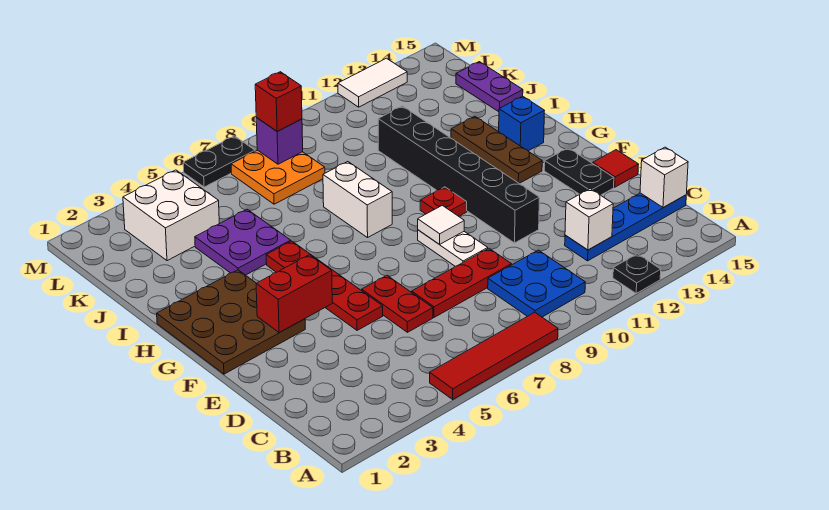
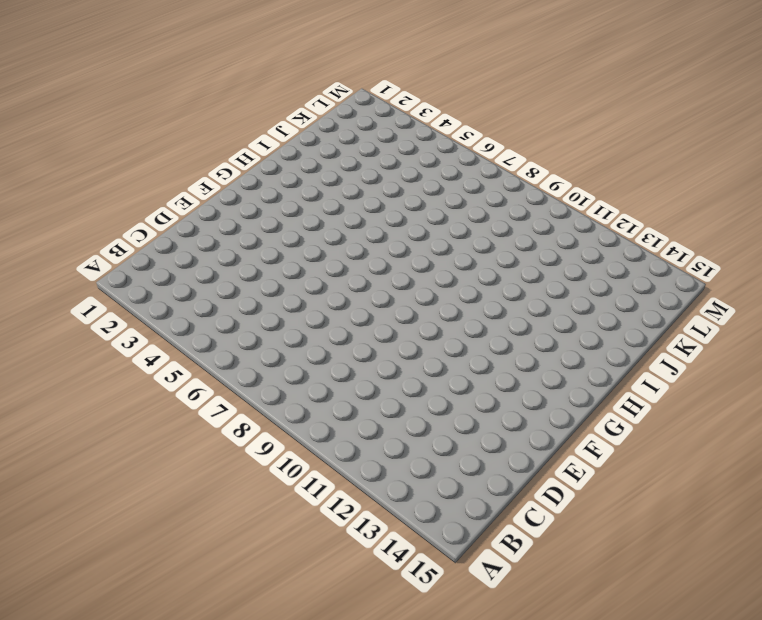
none -> red 1x4 tile [430,312,558,399]
none -> black 1x1 plate [613,254,661,293]
none -> blue 2x2 plate [488,250,585,317]

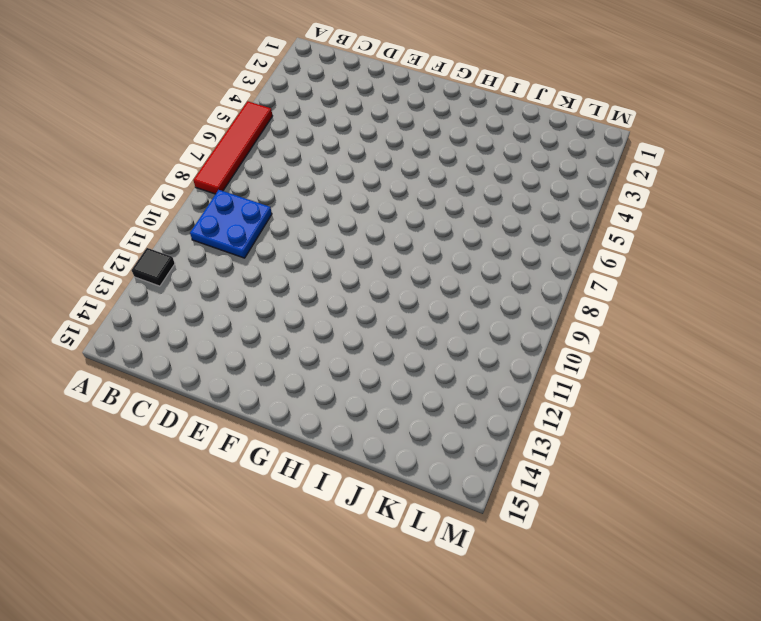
black 1x1 tile [132,248,175,286] -> black 1x1 plate [613,254,661,293]
none -> blue 1x4 plate [565,193,686,261]
none -> red 1x2 plate [362,276,433,332]
none -> red 1x3 plate [412,248,511,317]

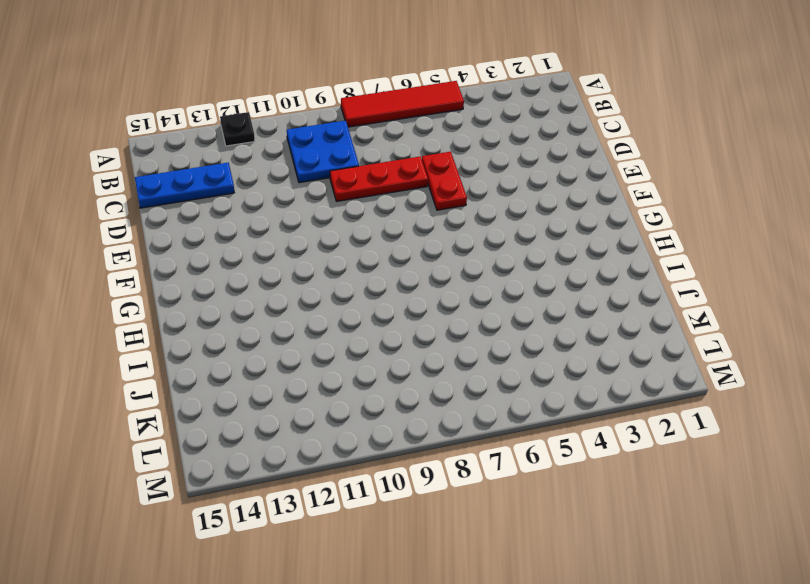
blue 1x3 plate [135,163,234,208] -> blue 1x4 plate [565,193,686,261]
none -> red 1x4 plate [266,241,383,330]
none -> white 1x2 plate [418,230,488,266]
none -> black 1x6 brick [378,106,539,243]

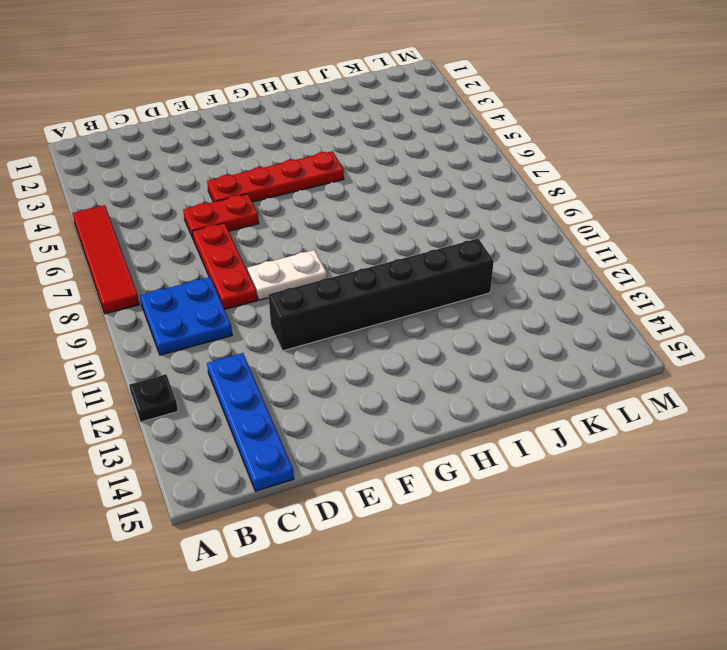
none -> black 1x2 plate [544,148,614,195]
none -> red 1x1 tile [593,150,639,187]
none -> brown 3x3 plate [157,270,305,374]

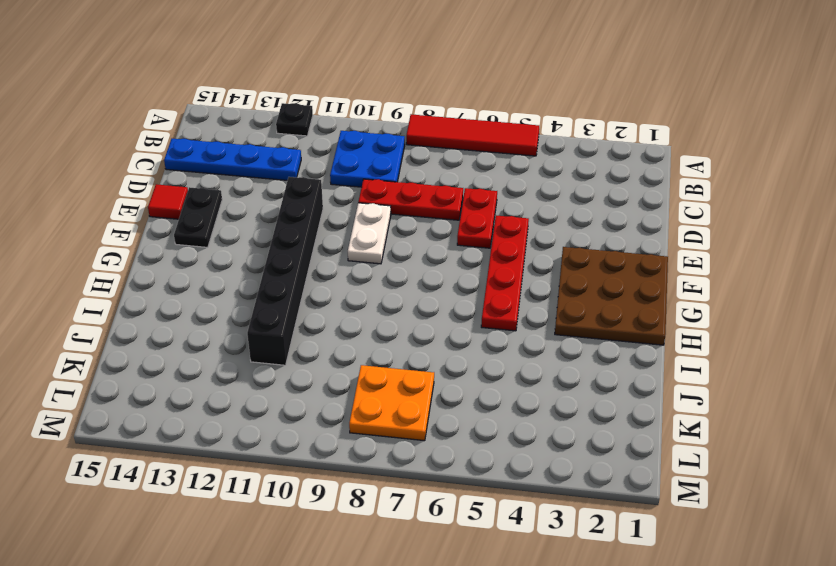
none -> red 1x1 plate [420,187,467,216]
none -> brown 1x3 plate [451,116,542,184]
none -> white 1x2 brick [323,162,392,238]

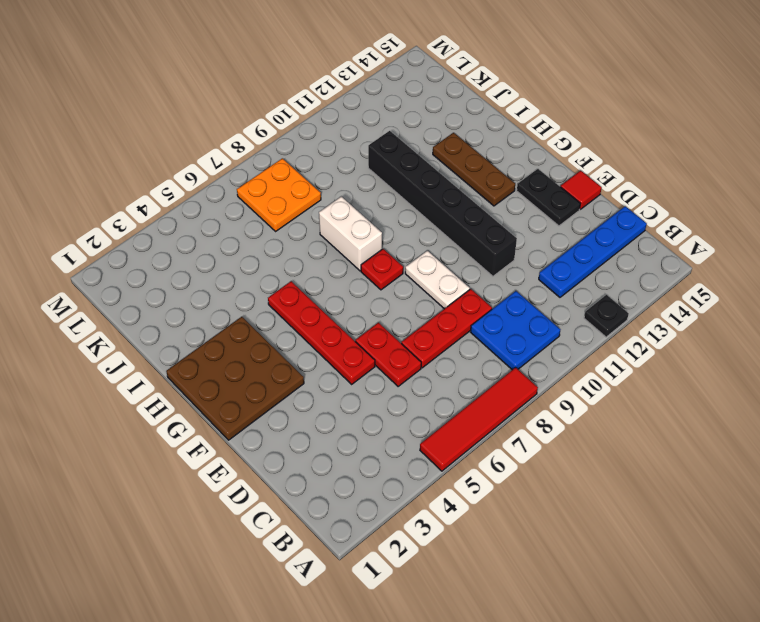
red 1x1 plate [361,249,403,290] -> red 1x1 plate moved to [420,187,467,216]
none -> blue 1x1 brick [499,96,545,151]
none -> purple 2x2 plate [195,209,291,275]
none -> purple 1x2 plate [456,62,523,112]

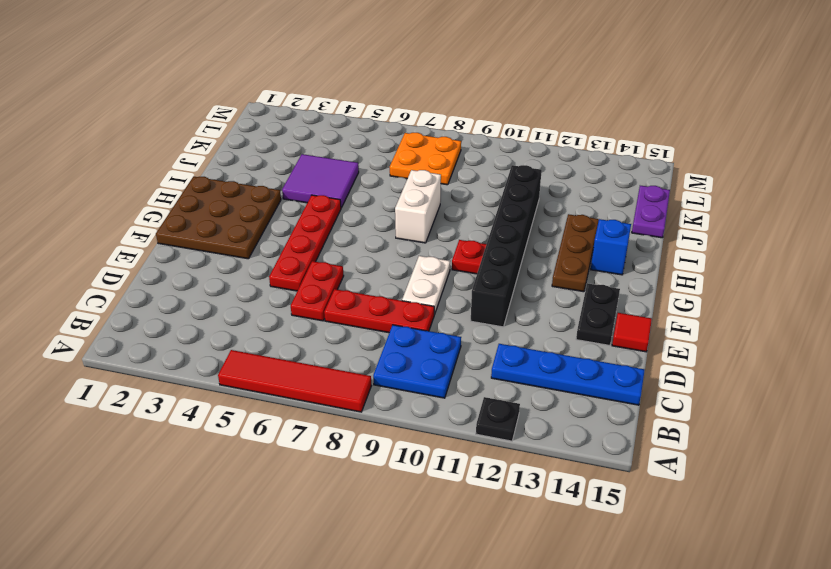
purple 2x2 tile [282,154,359,208] -> purple 2x2 plate [195,209,291,275]
none -> white 2x2 brick [123,170,219,261]
none -> black 1x2 plate [183,136,255,187]
none -> white 1x2 tile [338,58,407,107]

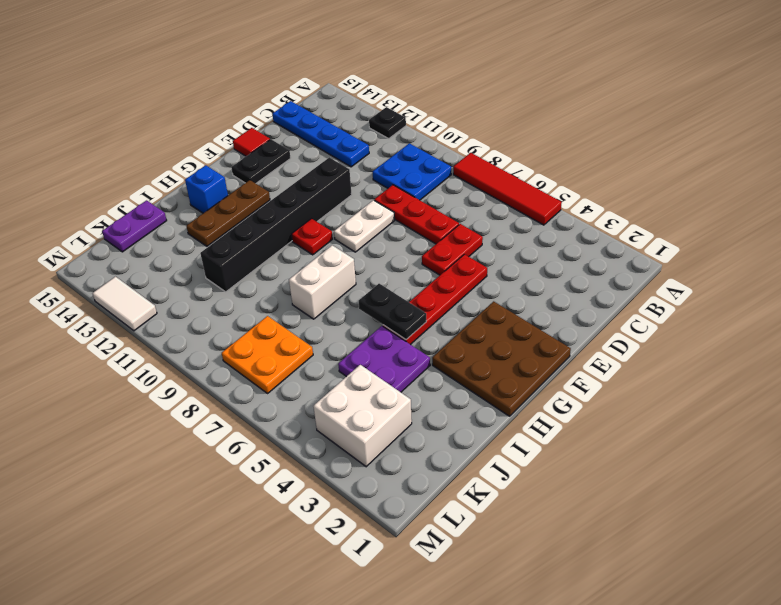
black 1x2 plate [359,284,426,340] -> black 1x2 plate moved to [183,136,255,187]
none -> white 1x1 brick [565,189,613,250]
none -> white 1x1 brick [640,147,688,208]
none -> red 1x2 brick [256,255,332,333]

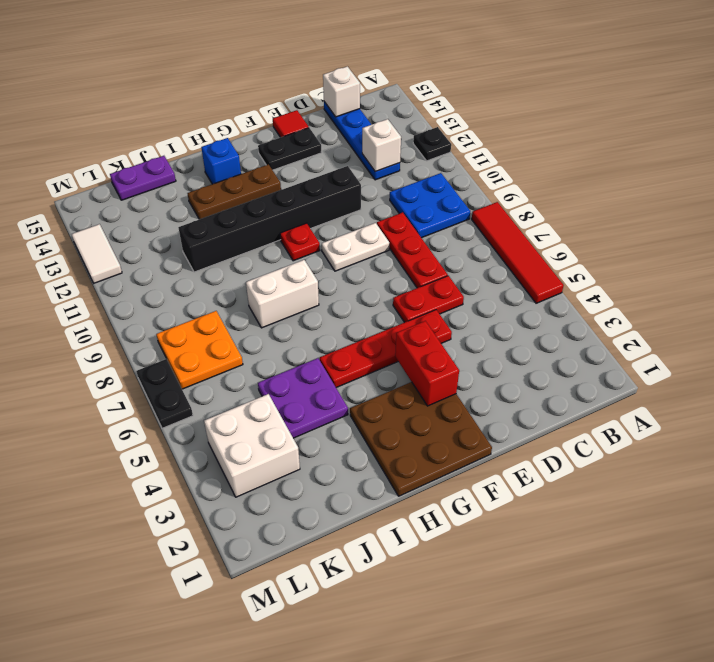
none -> white 1x1 tile [418,205,464,244]
none -> purple 1x1 brick [256,118,303,164]
none -> red 1x1 brick [255,72,302,131]

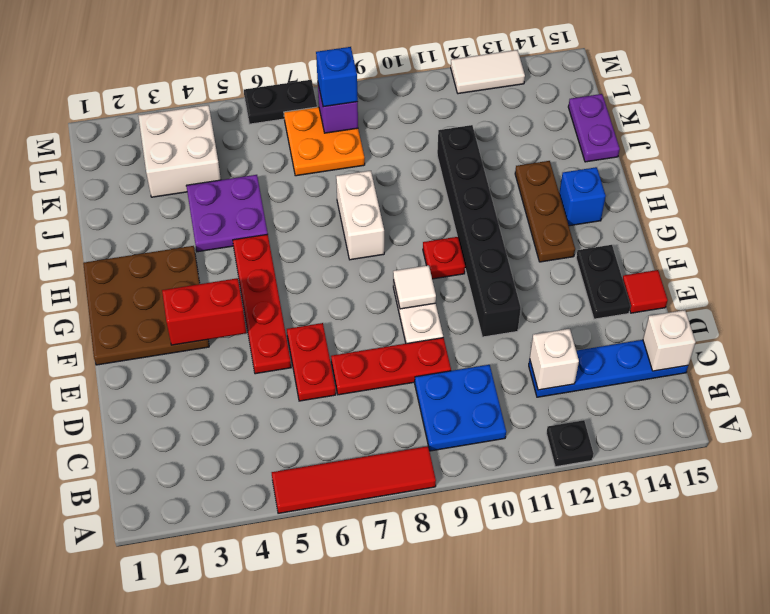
blue 1x1 brick [316,47,358,107] -> red 1x1 brick [255,72,302,131]

